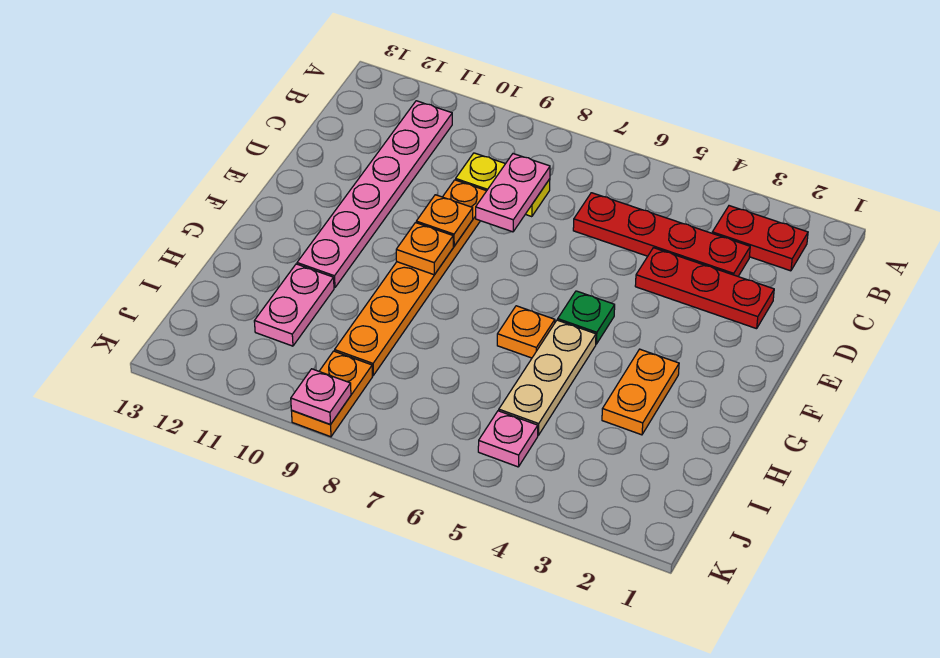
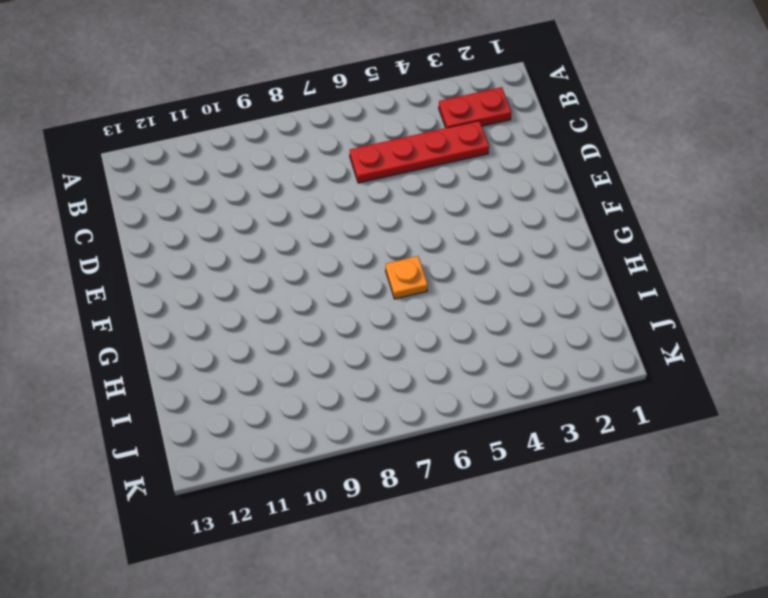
none -> pink 1x6 plate [297,101,452,288]
none -> yellow 1x2 plate [456,153,550,217]
none -> red 1x3 plate [635,248,774,329]

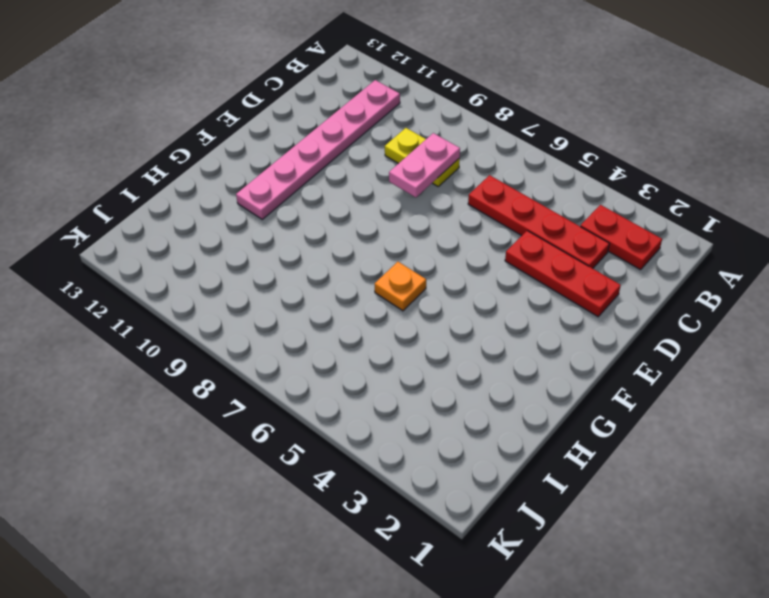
none -> orange 1x6 plate [335,180,486,375]
none -> green 1x1 plate [558,291,615,344]
none -> orange 1x2 plate [602,349,679,435]

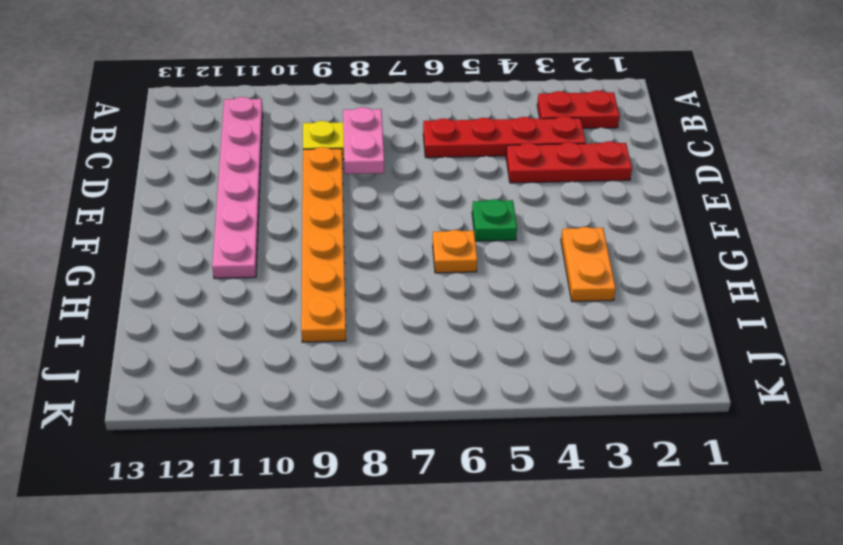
none -> tan 1x3 plate [499,320,596,435]
none -> pink 1x2 plate [254,264,334,346]
none -> pink 1x1 plate [478,411,538,467]

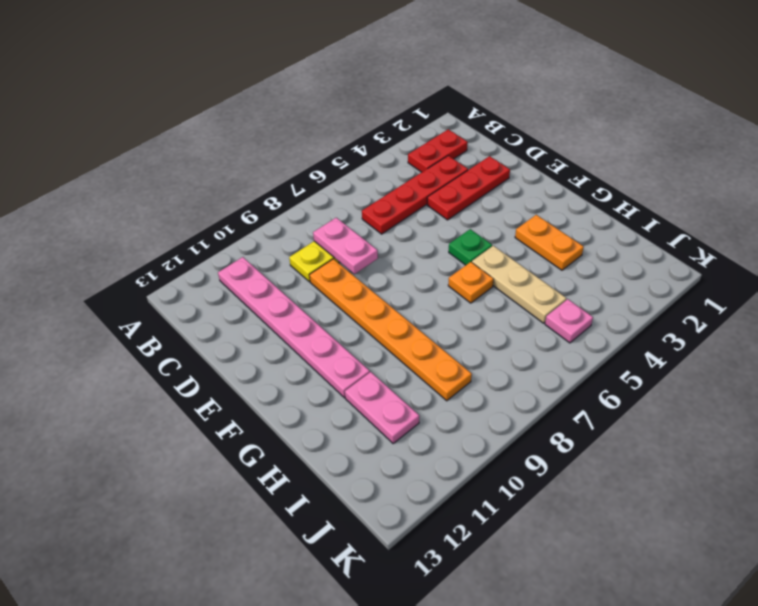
none -> orange 1x2 plate [292,351,372,437]
none -> orange 1x1 plate [416,195,473,246]
none -> orange 1x1 plate [396,223,453,275]

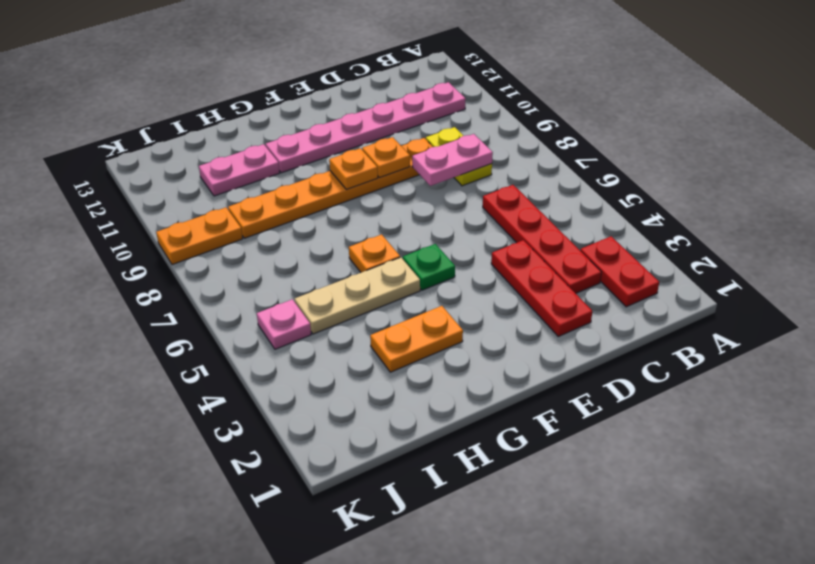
none -> pink 1x1 plate [291,369,351,424]

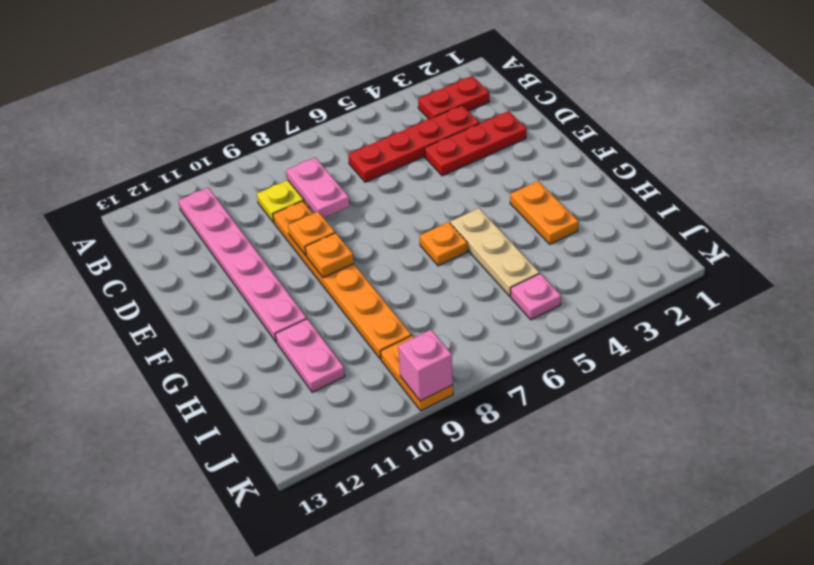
pink 1x1 brick [398,330,453,401] -> pink 1x1 plate [291,369,351,424]
none -> green 1x1 plate [558,291,615,344]

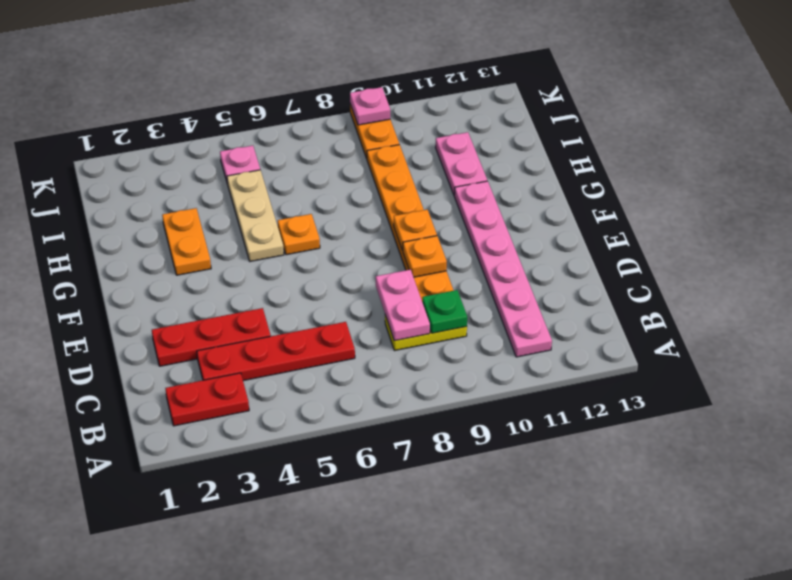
green 1x1 plate [422,290,467,333] -> green 1x1 plate moved to [558,291,615,344]

